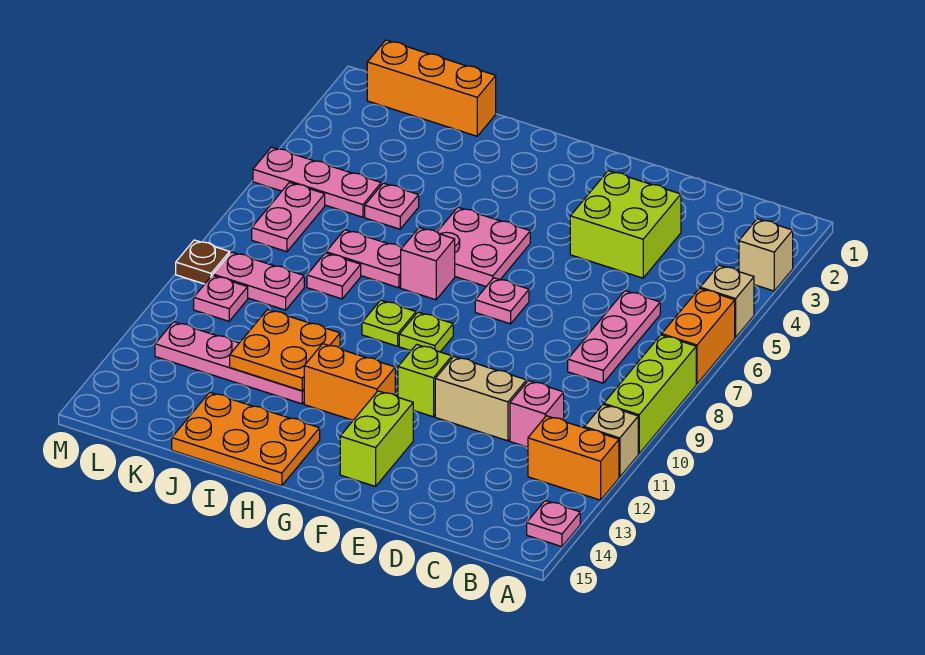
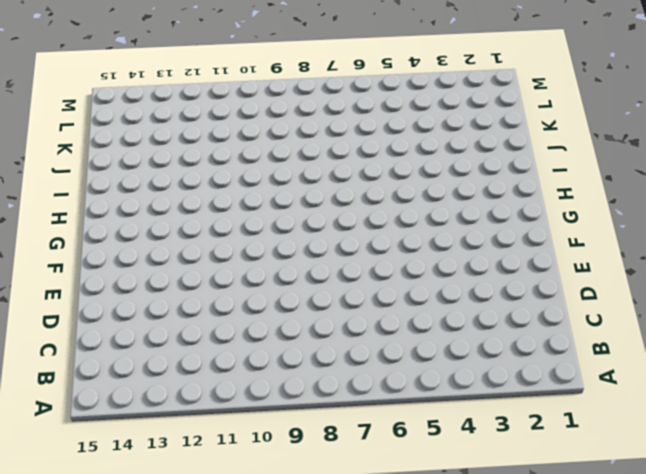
none -> tan 1x1 brick [739,219,793,291]
none -> tan 1x1 brick [700,265,754,337]
none -> orange 1x2 brick [662,289,735,384]
none -> lime 1x3 brick [604,335,696,454]

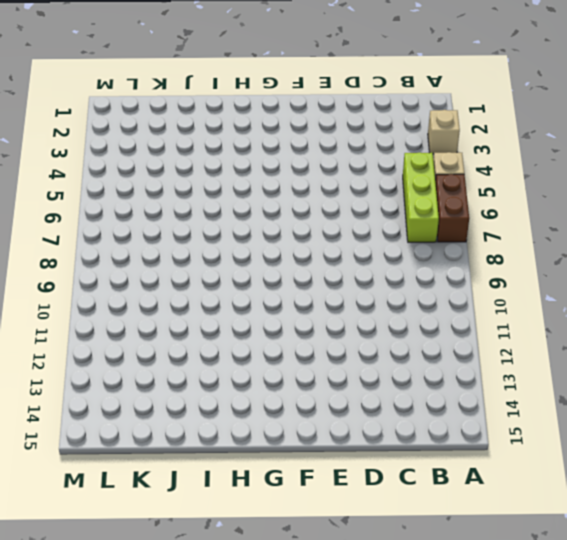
brown 1x2 brick [435,174,469,242] -> orange 1x2 brick [662,289,735,384]
lime 1x3 brick [403,152,439,242] -> lime 1x3 brick moved to [604,335,696,454]
none -> tan 1x1 brick [584,405,638,477]
none -> orange 1x2 brick [528,416,619,500]
none -> pink 1x1 plate [527,501,580,547]
none -> pink 1x3 plate [568,291,660,383]

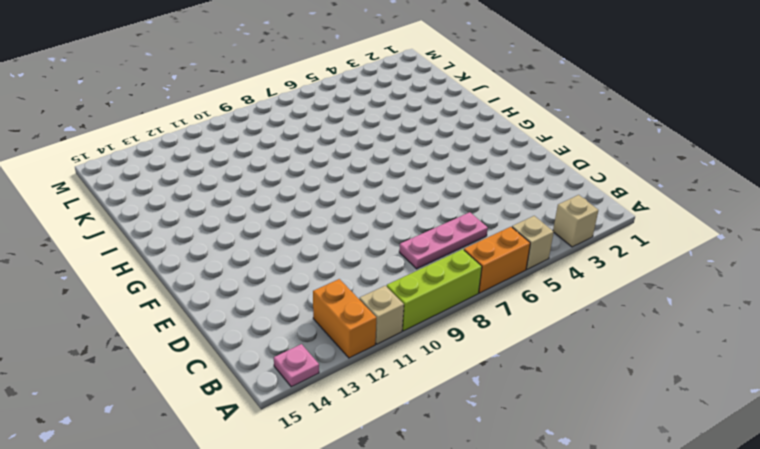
none -> pink 1x1 brick [510,381,564,447]
none -> lime 2x2 brick [570,171,681,278]
none -> tan 1x2 brick [435,357,527,441]
none -> pink 1x1 plate [475,278,529,324]

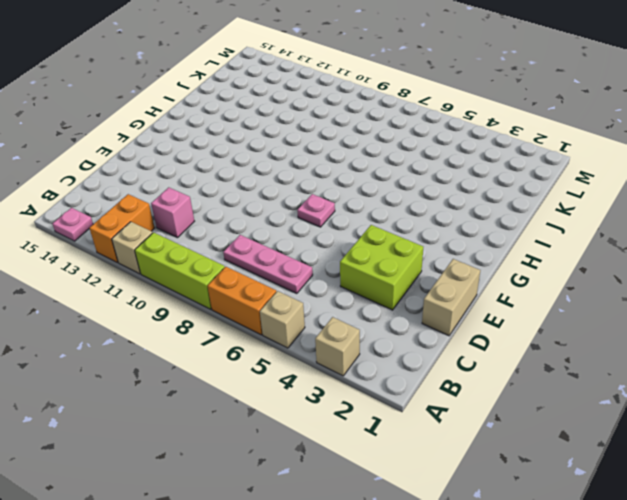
tan 1x2 brick [422,259,480,336] -> tan 1x2 brick moved to [435,357,527,441]
none -> lime 1x1 brick [398,344,452,417]
none -> lime 1x2 brick [340,391,413,486]
none -> pink 2x2 plate [437,207,530,286]
none -> lime 1x1 plate [399,312,453,352]

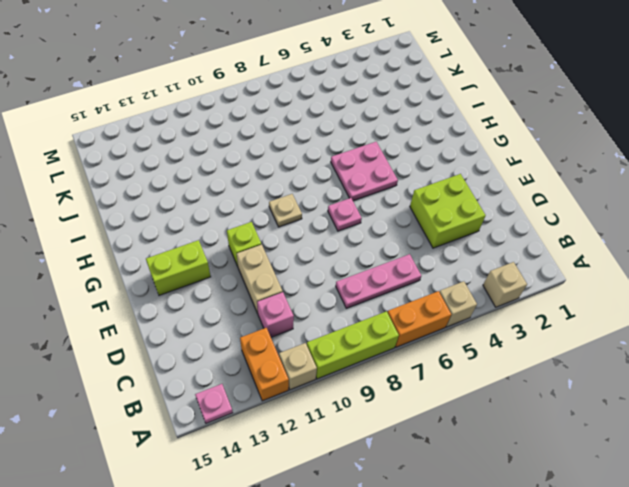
tan 1x1 plate [269,194,302,227] -> lime 1x1 plate [399,312,453,352]
none -> orange 1x2 brick [304,344,395,420]
none -> pink 1x1 brick [401,228,455,300]
none -> lime 1x1 plate [362,300,416,346]
none -> orange 2x3 plate [172,392,320,486]

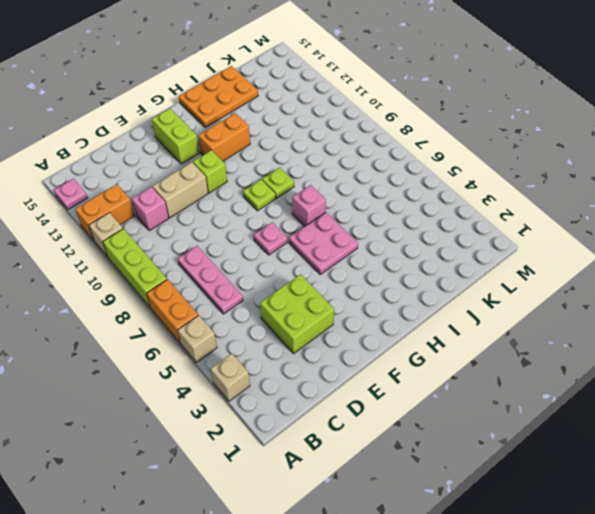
none -> pink 1x2 plate [326,230,402,288]
none -> pink 1x4 plate [155,322,304,404]
none -> orange 1x3 brick [367,40,496,136]
none -> pink 1x1 plate [365,183,419,229]

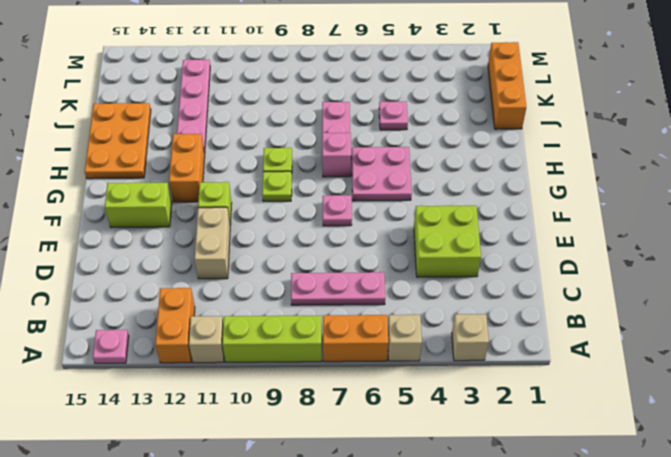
none -> pink 1x1 brick [510,381,564,447]
none -> pink 1x1 plate [307,253,361,299]
none -> pink 1x3 plate [253,147,381,217]
none -> pink 1x2 plate [213,252,304,310]

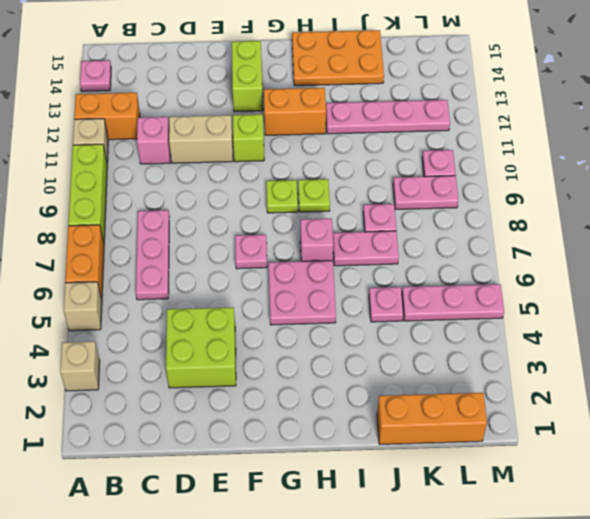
none -> pink 1x2 plate [252,182,325,252]
none -> brown 1x1 plate [176,240,230,284]
none -> orange 2x2 plate [230,310,340,391]

